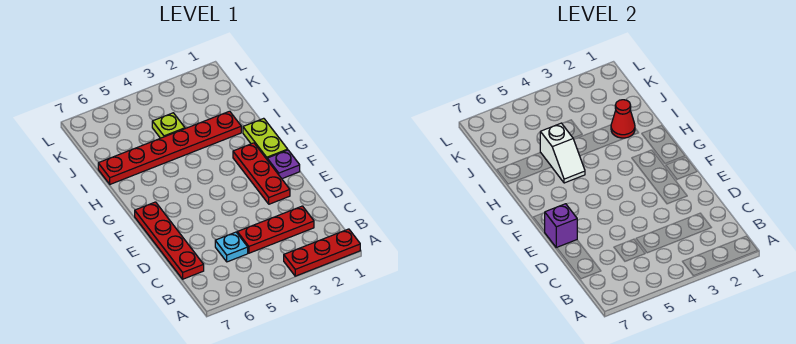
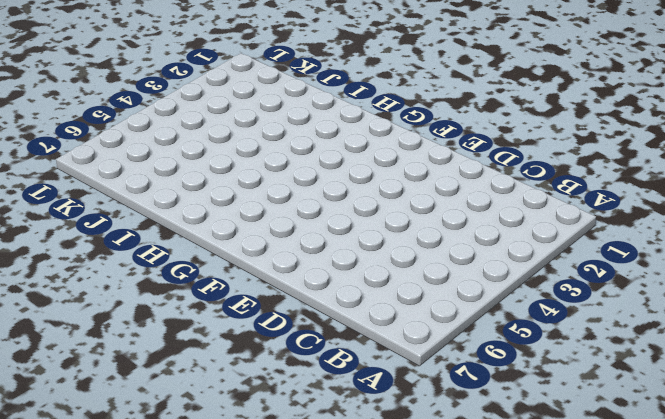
none -> red 1x3 plate [284,229,360,276]
none -> red 1x3 plate [237,206,314,253]
none -> cyan 1x1 plate [215,232,248,262]

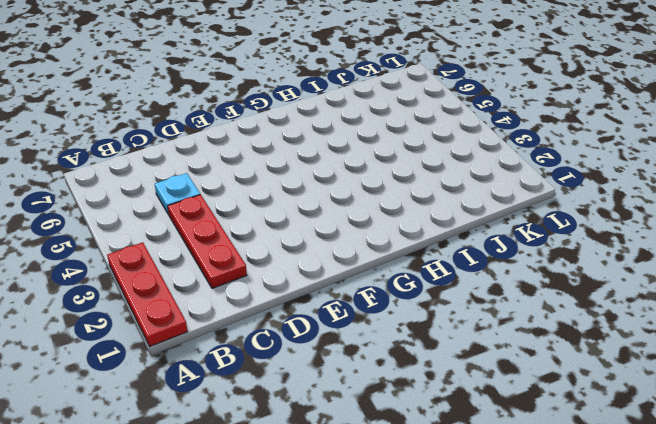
none -> red 1x4 plate [135,202,204,279]
none -> red 1x3 plate [233,143,290,204]
none -> purple 1x1 plate [267,150,300,179]

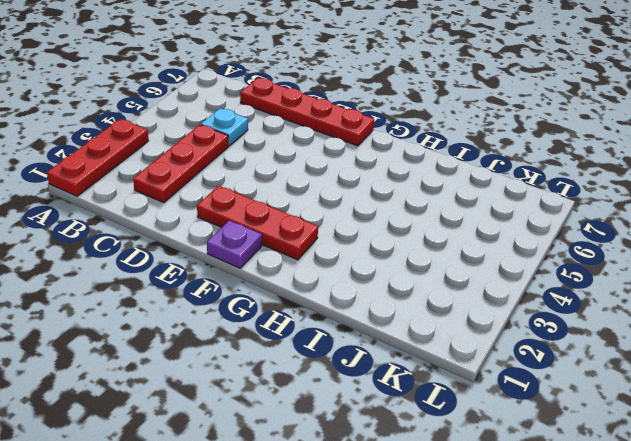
none -> lime 1x2 plate [243,118,288,159]
none -> red 1x6 plate [98,111,241,184]
none -> lime 1x1 plate [152,113,185,138]

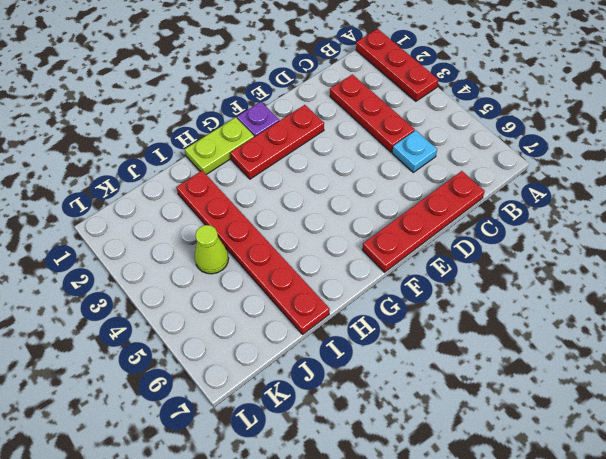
lime 1x1 cone [195,225,229,274] -> lime 1x1 plate [152,113,185,138]
none -> purple 1x1 brick [545,204,577,248]
none -> white 1x2 slope [540,123,585,183]
none -> red 1x1 cone [611,100,635,138]

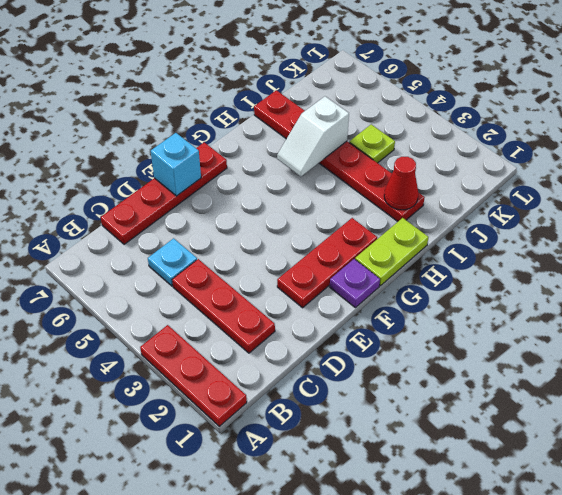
cyan 1x1 brick [151,133,201,196] -> purple 1x1 brick [545,204,577,248]

